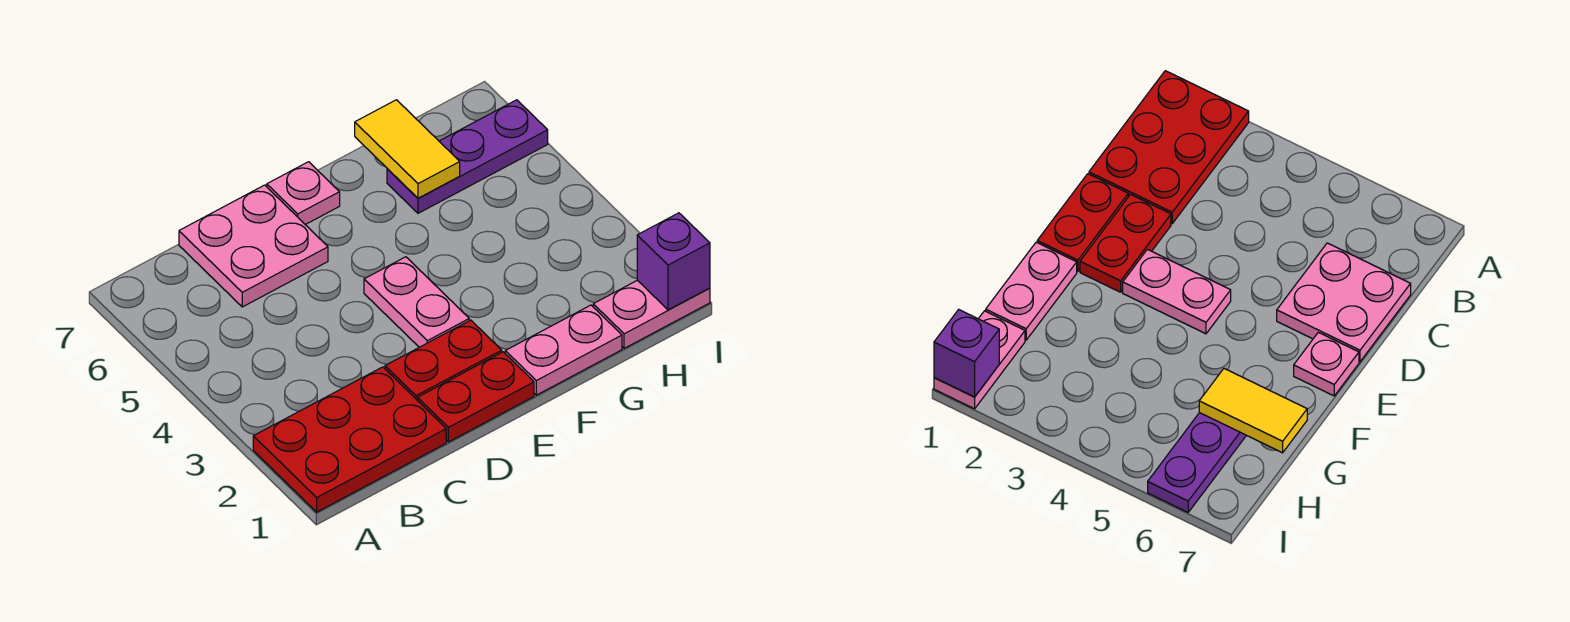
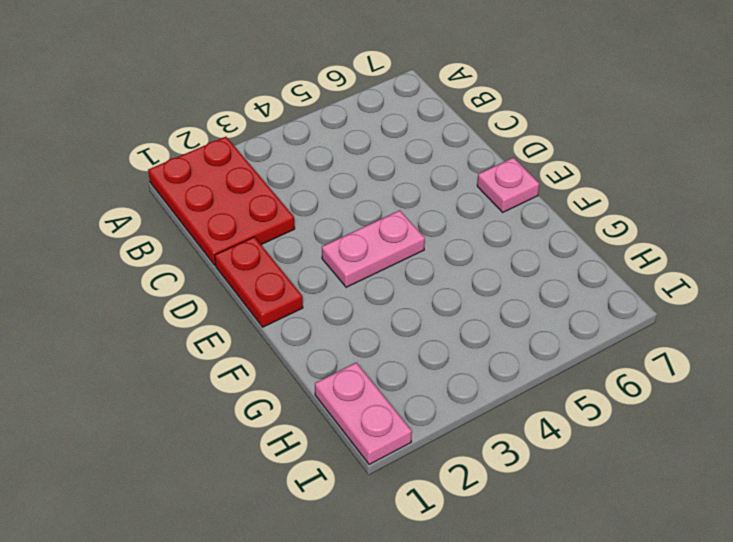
none -> pink 2x2 plate [179,185,328,307]
none -> red 1x2 plate [385,320,502,401]

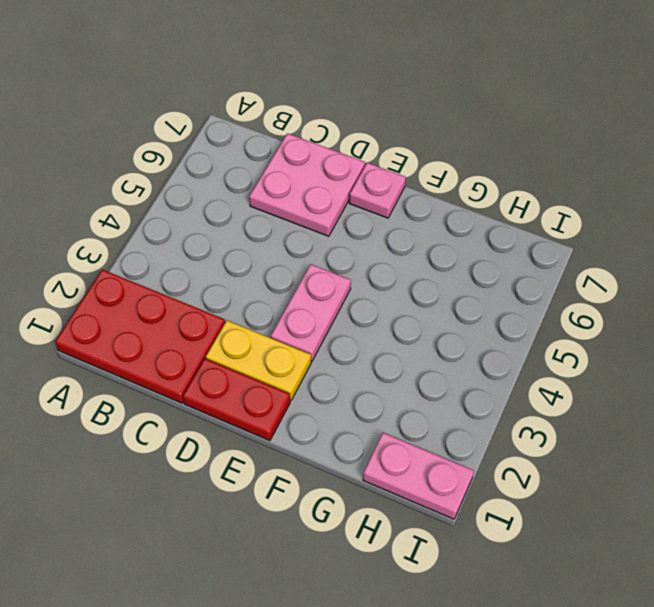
yellow 1x2 plate [206,320,311,400] -> red 1x2 plate [385,320,502,401]
none -> pink 1x2 plate [505,305,622,395]
none -> purple 1x3 plate [387,100,548,213]

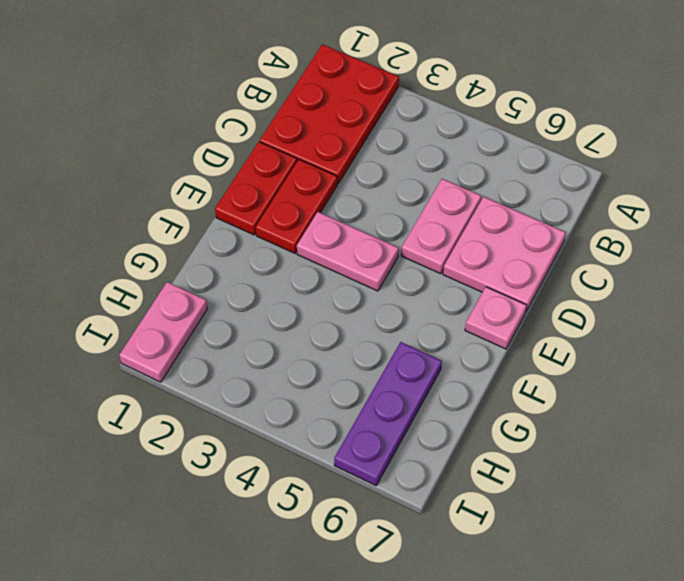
pink 1x2 plate [401,179,481,274] -> pink 1x2 plate moved to [505,305,622,395]
none -> yellow 1x2 tile [355,100,460,198]
none -> purple 1x1 brick [637,213,710,310]

